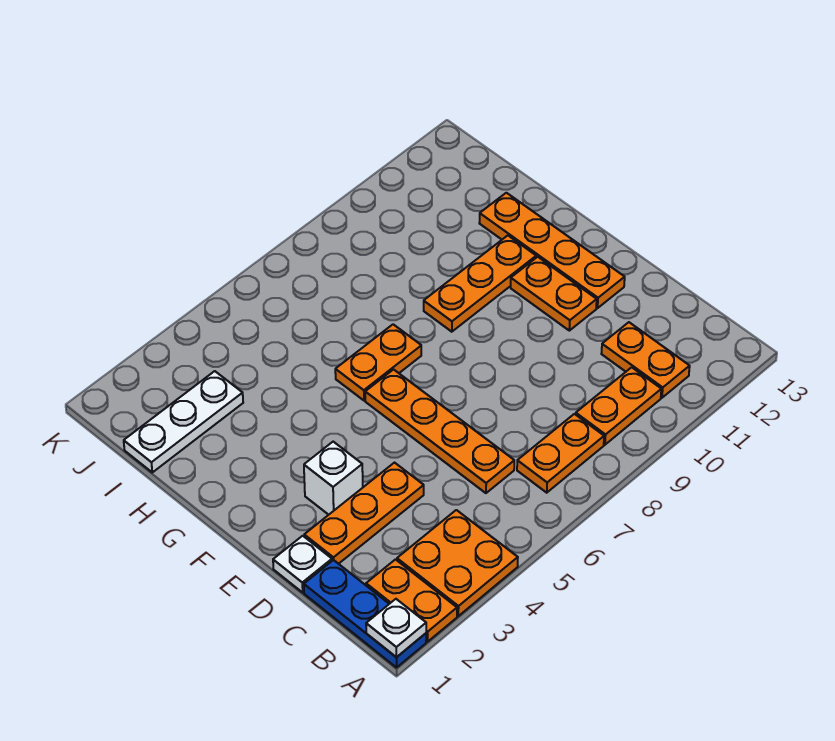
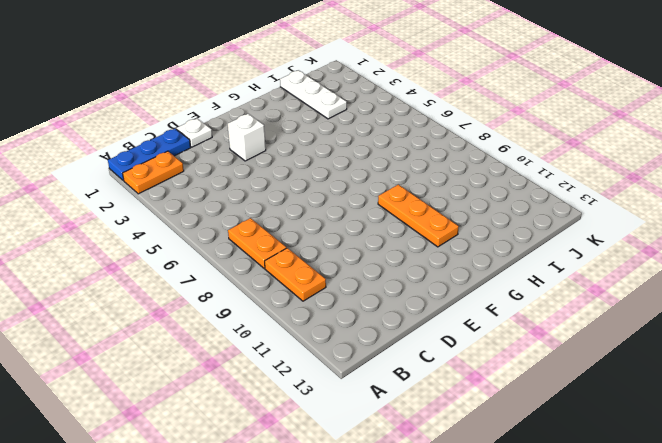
none -> orange 2x2 plate [397,510,518,616]
none -> orange 1x2 plate [601,322,690,398]
none -> orange 1x4 plate [365,370,514,493]

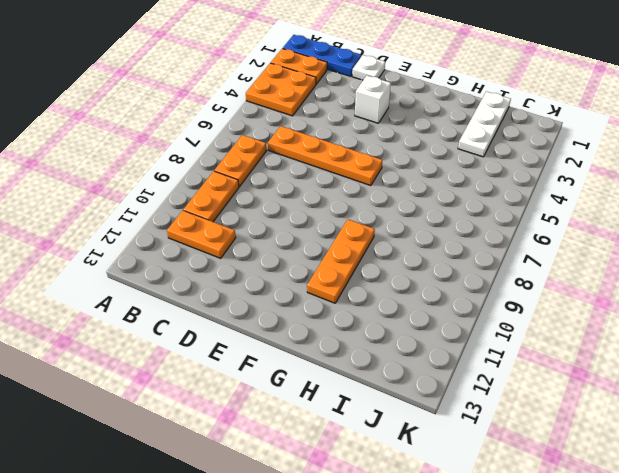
none -> orange 1x3 plate [304,463,424,564]
none -> orange 1x2 plate [511,257,597,331]
none -> orange 1x4 plate [479,193,625,308]

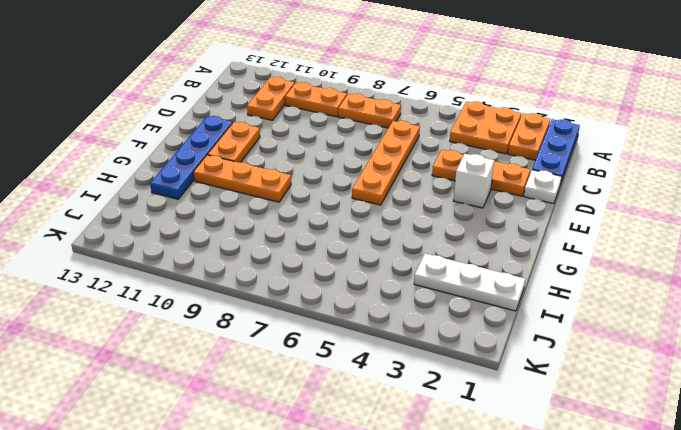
blue 1x4 plate [150,116,233,199] -> orange 1x4 plate [479,193,625,308]
none -> orange 1x2 plate [335,324,421,400]
none -> white 1x1 plate [366,599,426,657]

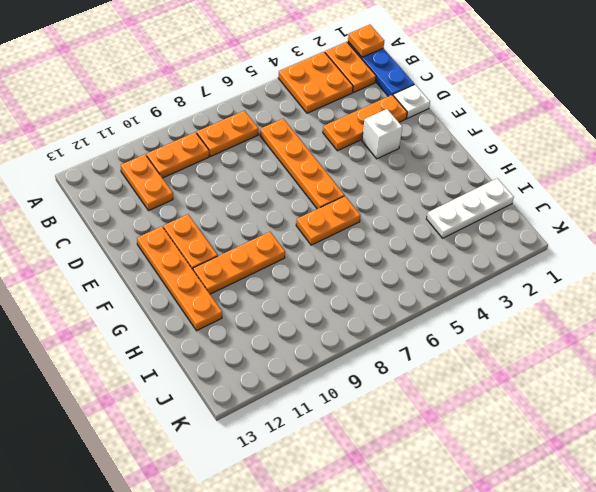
orange 1x1 plate [348,25,384,57] -> white 1x1 plate [366,599,426,657]

